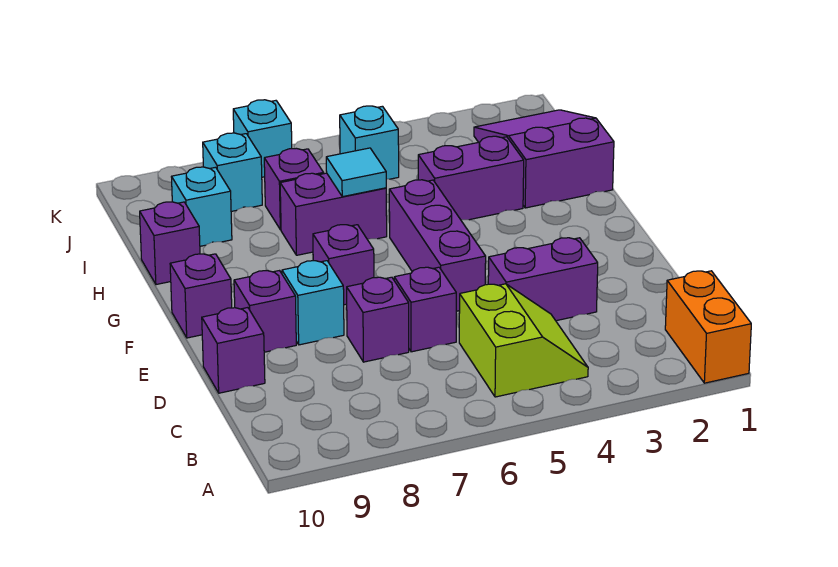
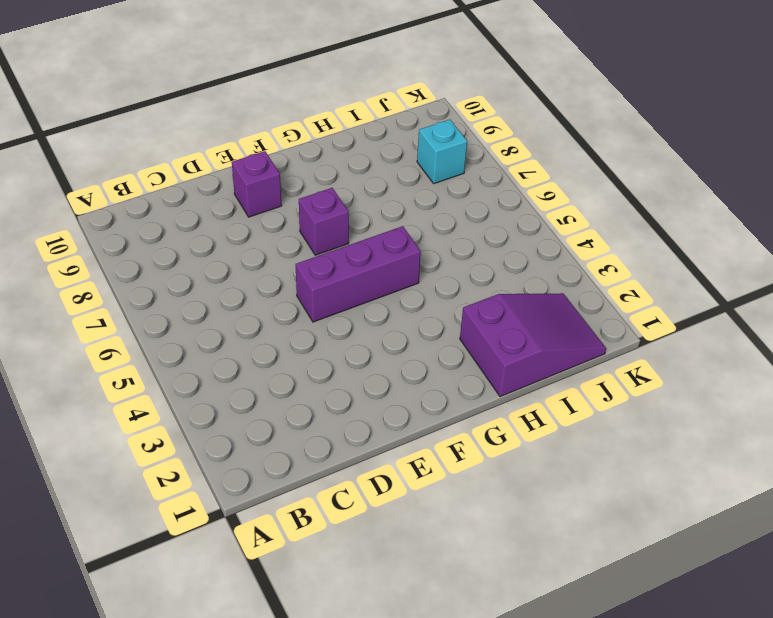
none -> orange 1x2 brick [665,271,751,383]
none -> lime 2x2 slope [459,284,588,397]
none -> purple 1x2 brick [488,238,598,321]

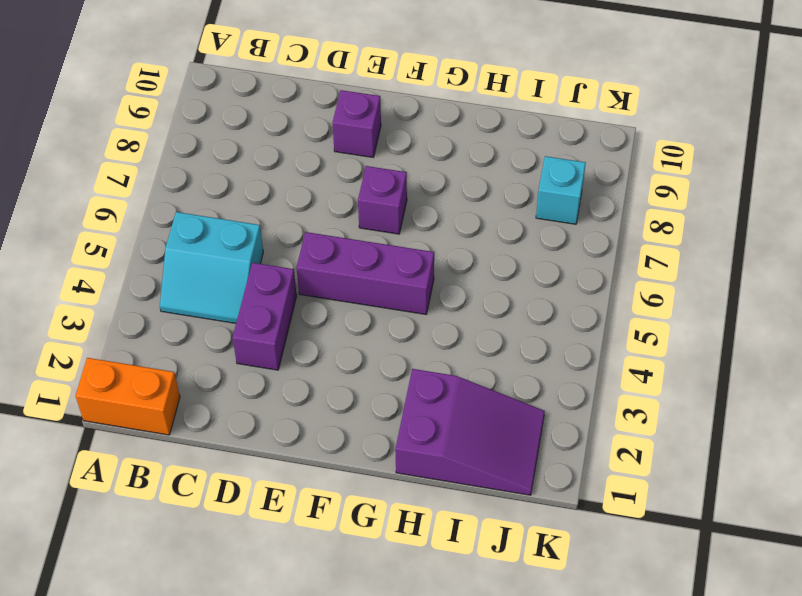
cyan 2x2 slope [160,212,263,323] -> lime 2x2 slope [459,284,588,397]
none -> purple 1x1 brick [394,267,456,352]
none -> purple 1x1 brick [347,277,409,362]
none -> purple 1x1 brick [202,308,265,393]

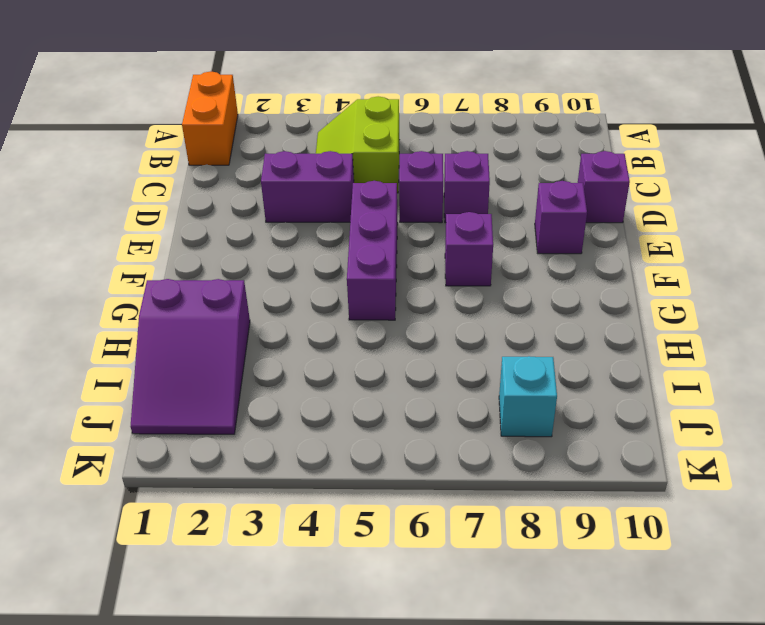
none -> cyan 1x1 brick [282,261,344,345]
none -> purple 1x1 brick [170,254,232,338]
none -> purple 1x2 brick [418,136,524,220]

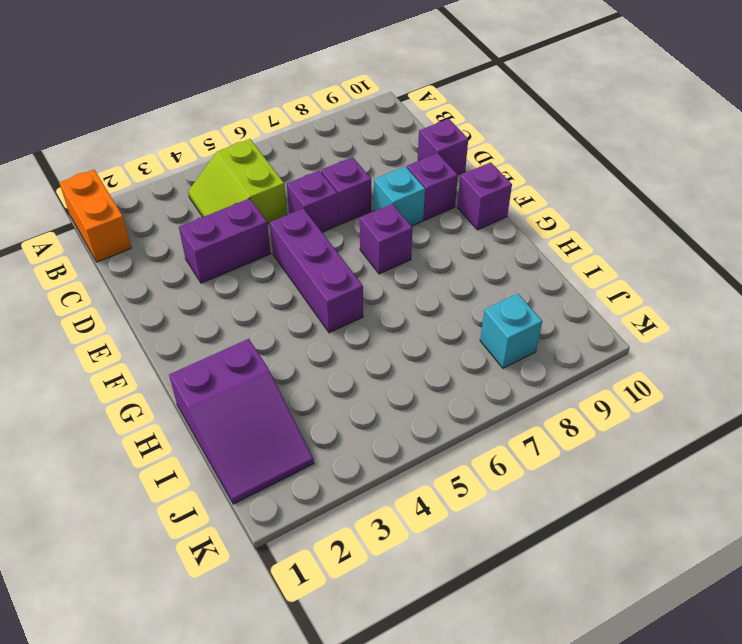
none -> purple 1x2 brick [418,136,524,220]
none -> purple 1x2 brick [280,173,387,255]
none -> purple 1x1 brick [140,202,200,285]

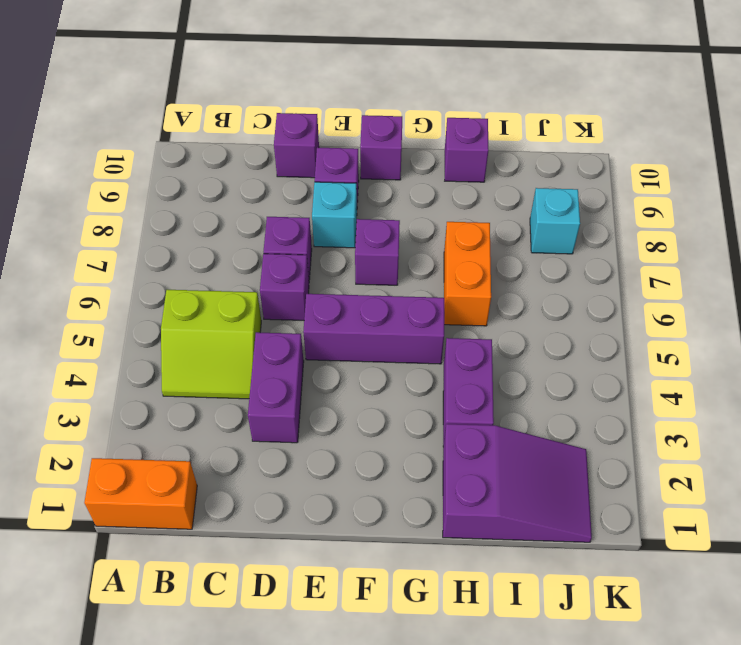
orange 1x2 brick [444,222,491,326] -> purple 1x2 brick [280,173,387,255]
none -> purple 1x1 brick [264,148,324,230]
none -> cyan 1x1 brick [172,167,232,246]
none -> cyan 1x1 brick [340,106,399,179]

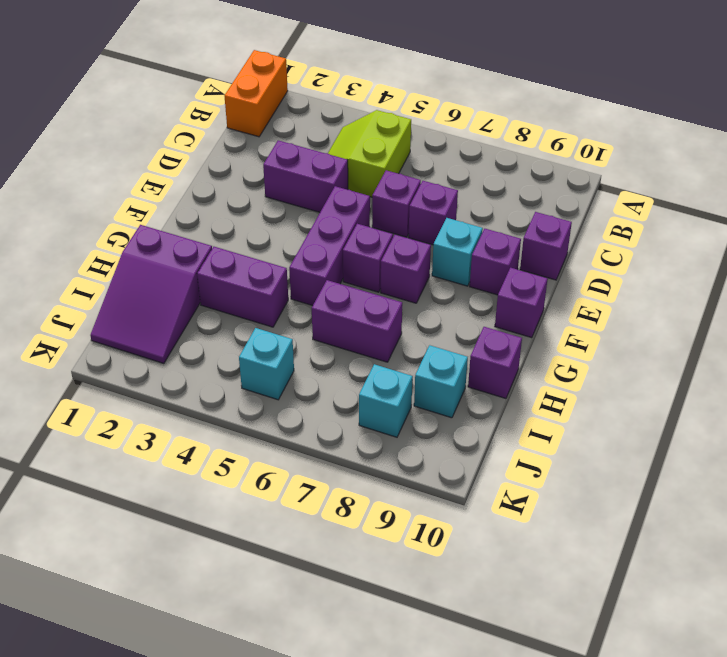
purple 1x1 brick [343,224,393,292] -> purple 1x1 brick moved to [264,148,324,230]
none -> cyan 1x1 brick [233,100,292,177]
none -> cyan 1x1 tile [326,148,386,197]

